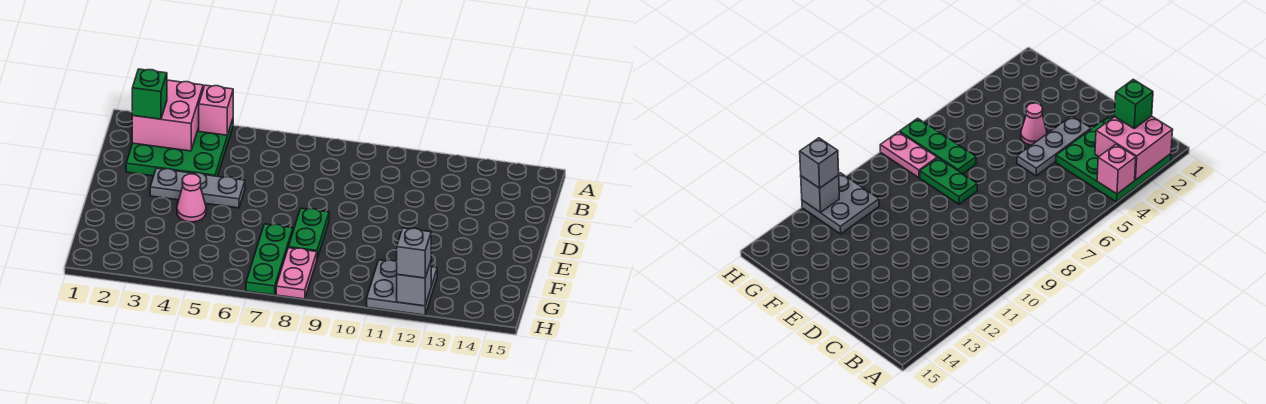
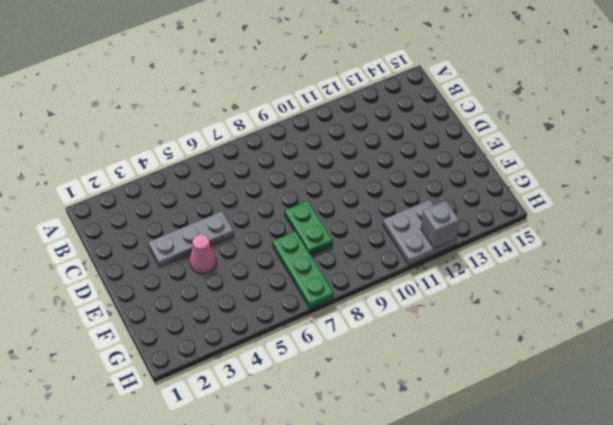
none -> green 3x3 plate [126,119,233,176]
none -> pink 1x2 plate [276,248,317,299]
none -> pink 2x2 brick [132,80,203,151]

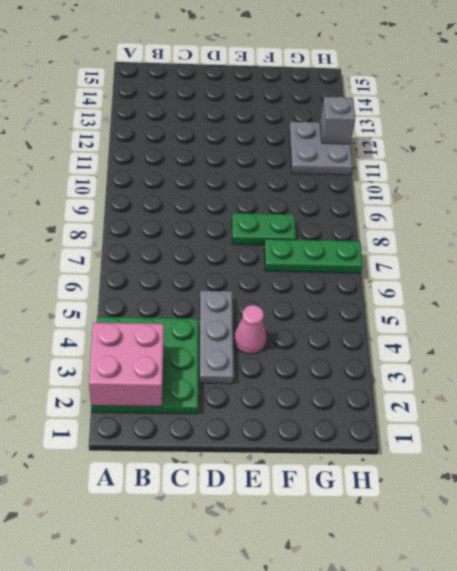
none -> pink 1x2 plate [276,248,317,299]
none -> pink 1x1 brick [199,85,233,135]
none -> green 1x1 brick [132,69,167,119]

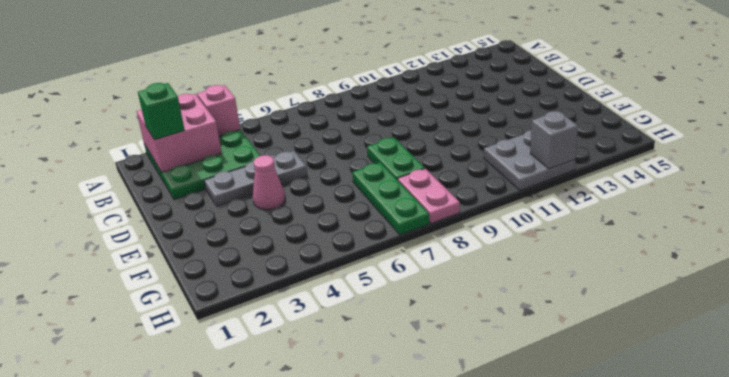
none -> grey 1x1 brick [397,228,431,278]

